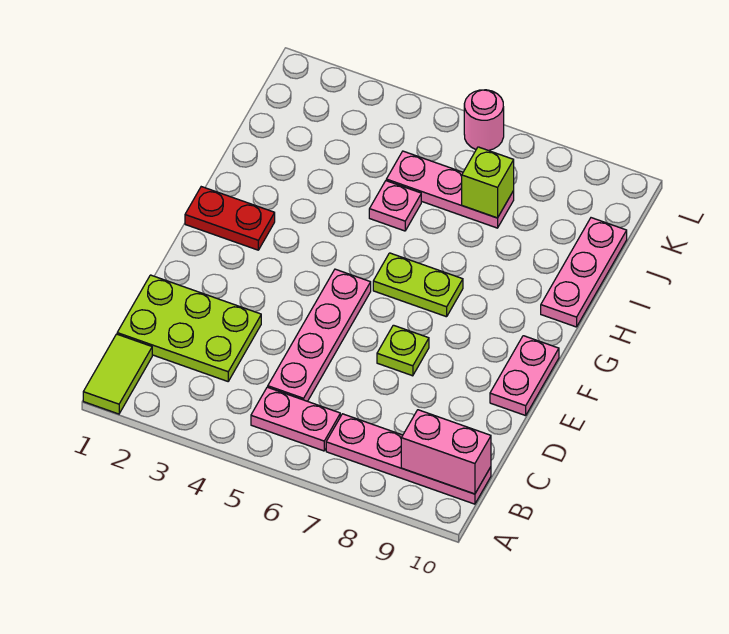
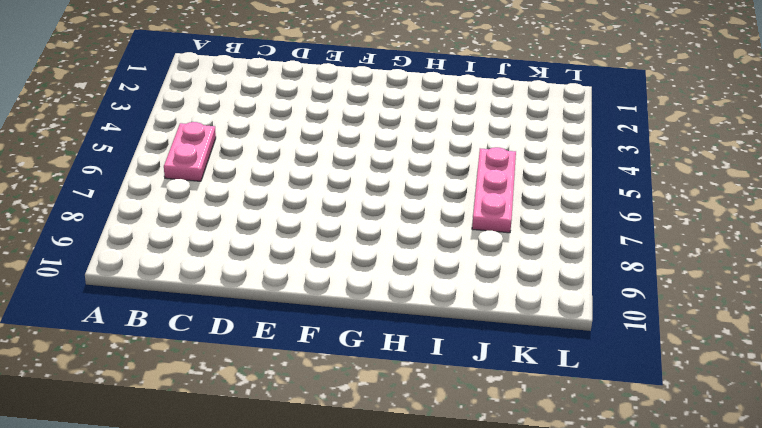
none -> lime 1x2 tile [83,334,152,414]
none -> pink 1x4 plate [326,414,491,504]
none -> lime 2x3 plate [117,275,261,381]

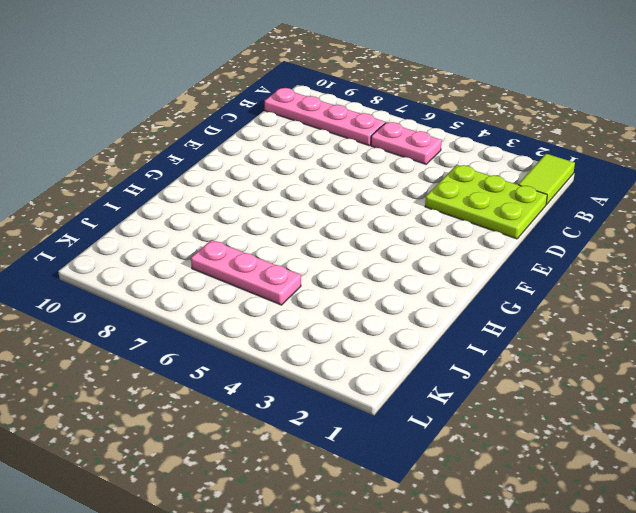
none -> pink 1x4 plate [268,269,371,401]
none -> lime 1x1 plate [377,325,429,376]
none -> pink 1x2 plate [490,336,559,416]

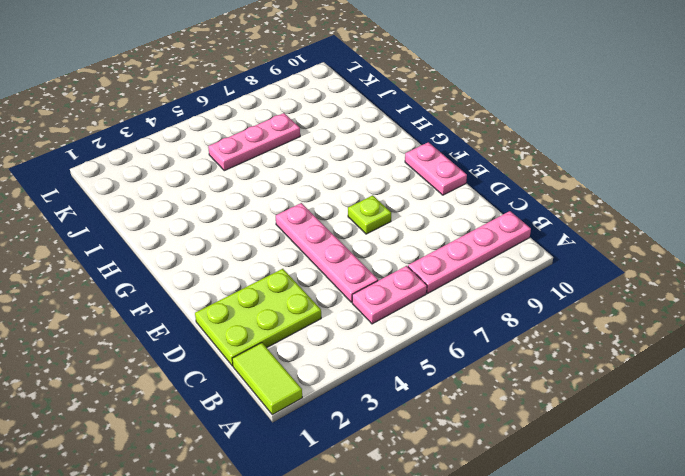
none -> red 1x2 plate [185,187,275,250]
none -> lime 1x2 plate [373,253,463,317]
none -> pink 1x3 plate [541,218,627,327]

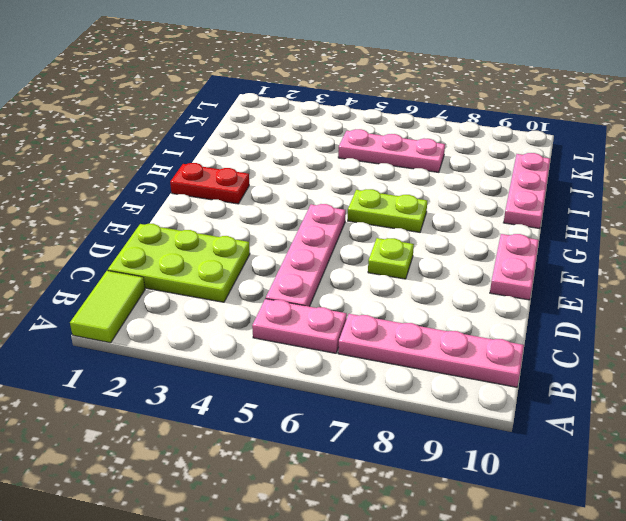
none -> pink 1x1 plate [369,181,421,231]
none -> pink 1x1 round brick [464,90,504,150]
none -> pink 1x2 brick [401,410,491,494]

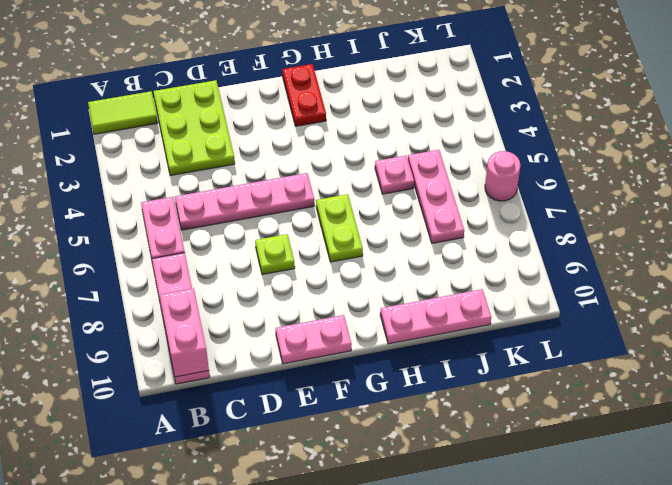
none -> lime 1x1 brick [462,147,514,218]

